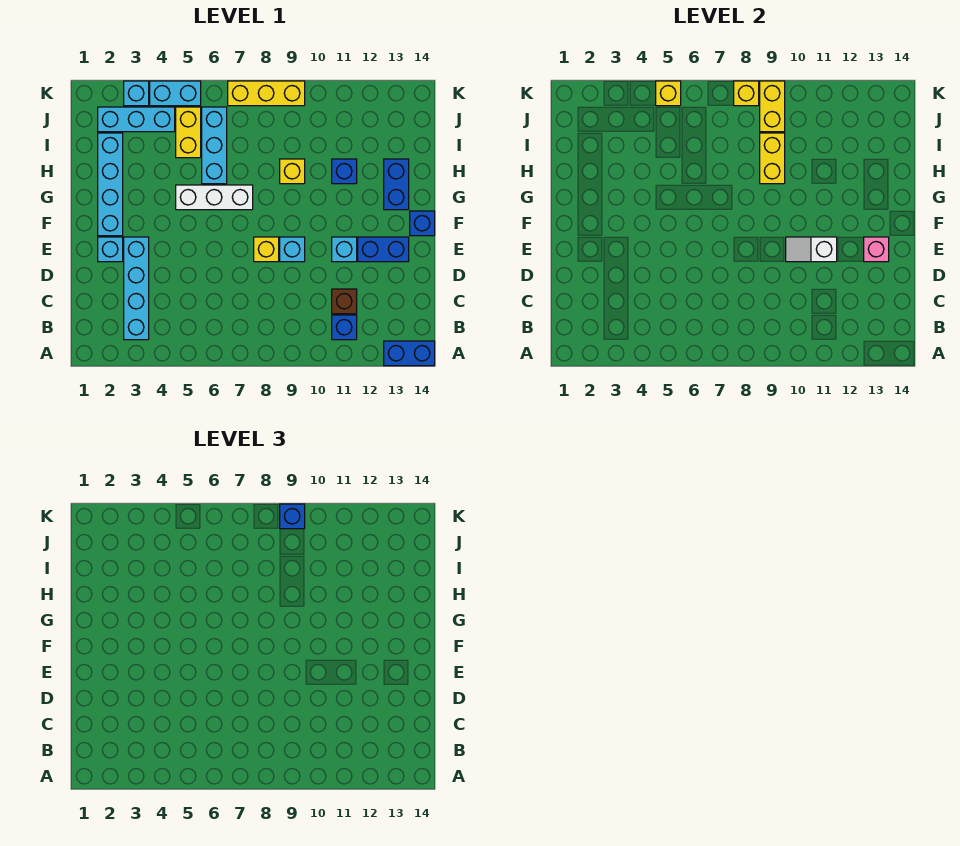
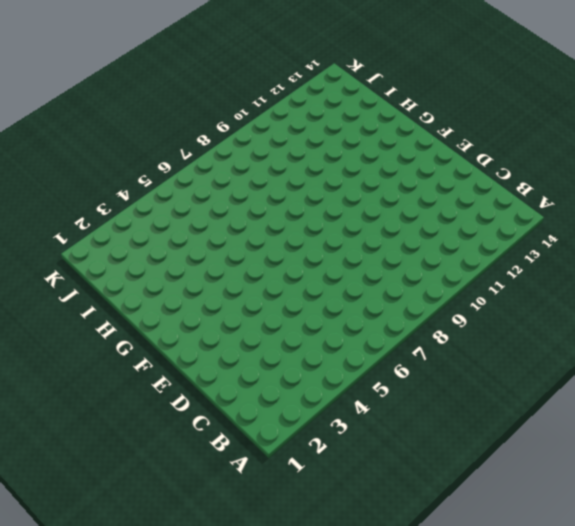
none -> blue 1x2 brick [384,341,435,366]
none -> cyan 1x4 brick [124,237,149,340]
none -> blue 1x1 brick [332,315,357,340]

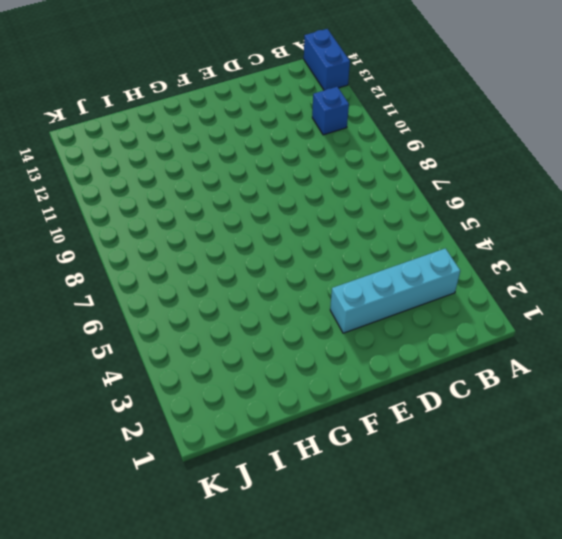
none -> brown 1x1 brick [332,289,357,314]
none -> cyan 1x1 brick [98,237,123,262]
none -> yellow 1x1 brick [254,237,279,262]

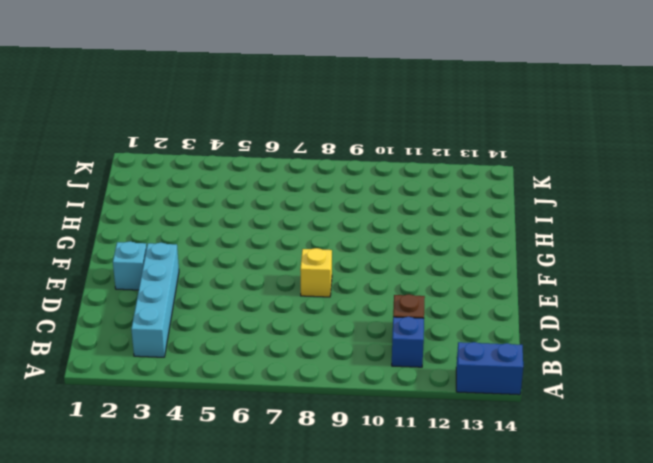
none -> cyan 1x1 brick [280,237,305,262]
none -> cyan 1x1 brick [332,237,357,262]
none -> blue 1x2 brick [358,237,409,262]

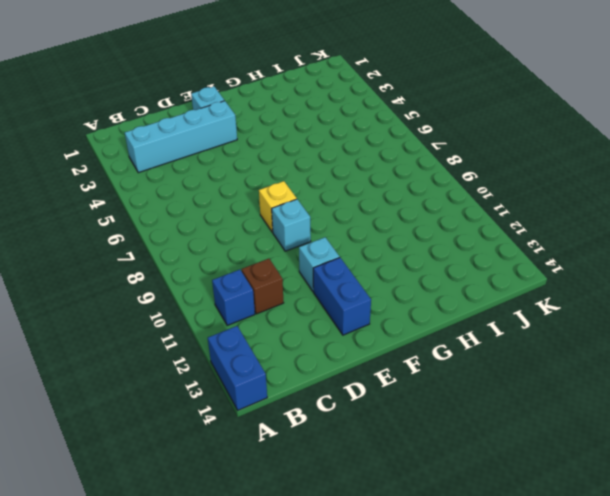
none -> cyan 1x4 brick [98,133,123,236]
none -> blue 1x1 brick [410,211,435,236]
none -> white 1x3 brick [176,185,253,210]

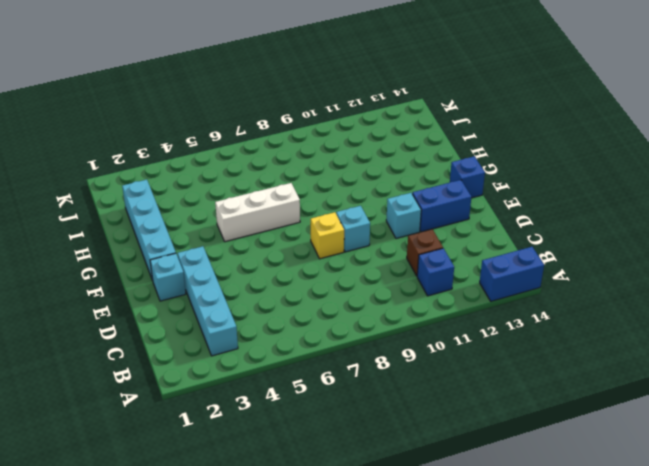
none -> blue 1x2 brick [384,159,409,210]
none -> cyan 1x3 brick [202,107,227,184]
none -> yellow 1x1 brick [280,159,305,184]

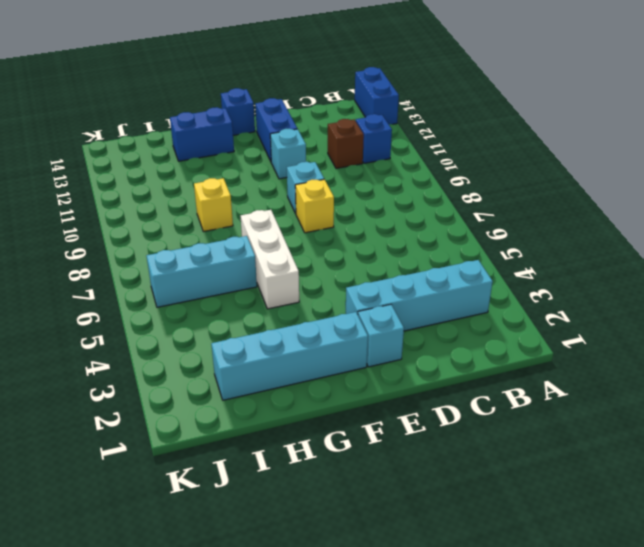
none -> blue 1x1 brick [332,159,357,184]
none -> yellow 1x2 brick [176,107,201,158]
none -> cyan 1x3 brick [98,107,175,132]

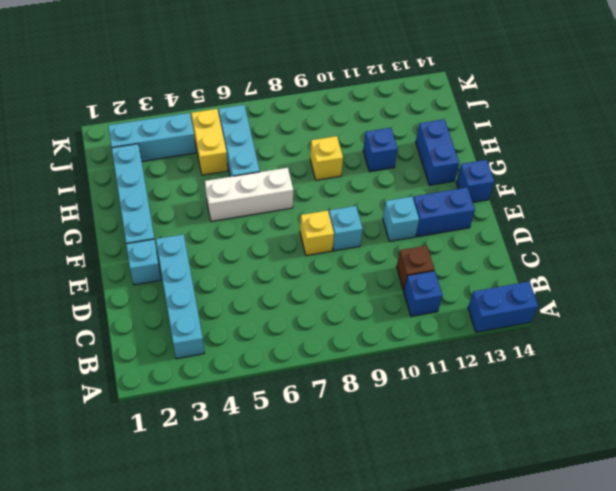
none -> cyan 1x1 brick [124,81,149,106]
none -> cyan 1x2 brick [150,81,201,106]
none -> yellow 1x3 brick [228,81,305,106]

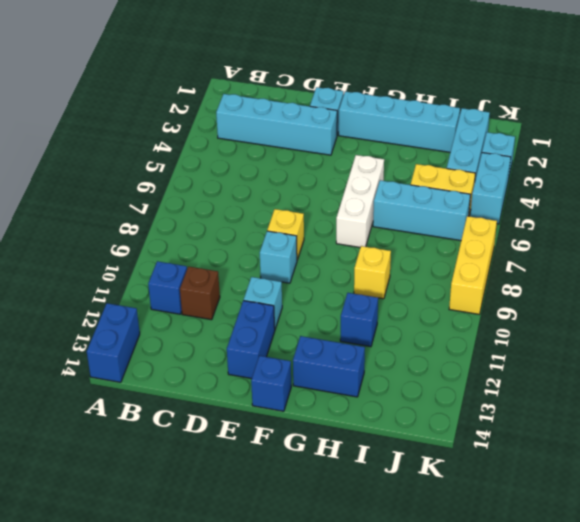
none -> white 1x2 slope [786,237,837,262]
none -> pink 1x1 brick [864,237,889,262]
none -> yellow 1x2 brick [760,133,785,184]

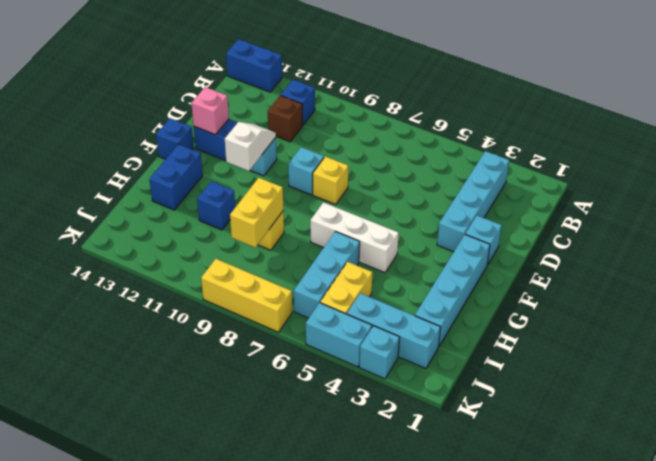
white 1x2 slope [225,122,276,171] -> white 1x2 slope turned to [786,237,837,262]
none -> yellow 1x2 brick [760,81,785,132]
none -> yellow 1x1 brick [656,81,681,106]
none -> yellow 1x1 brick [734,81,759,106]

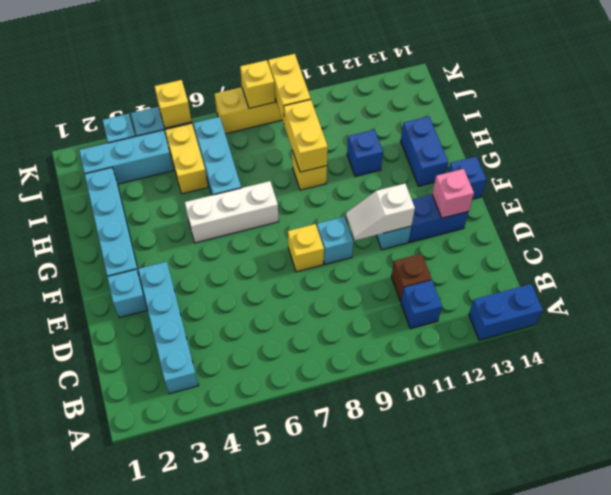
none -> blue 1x1 brick [280,504,305,529]

